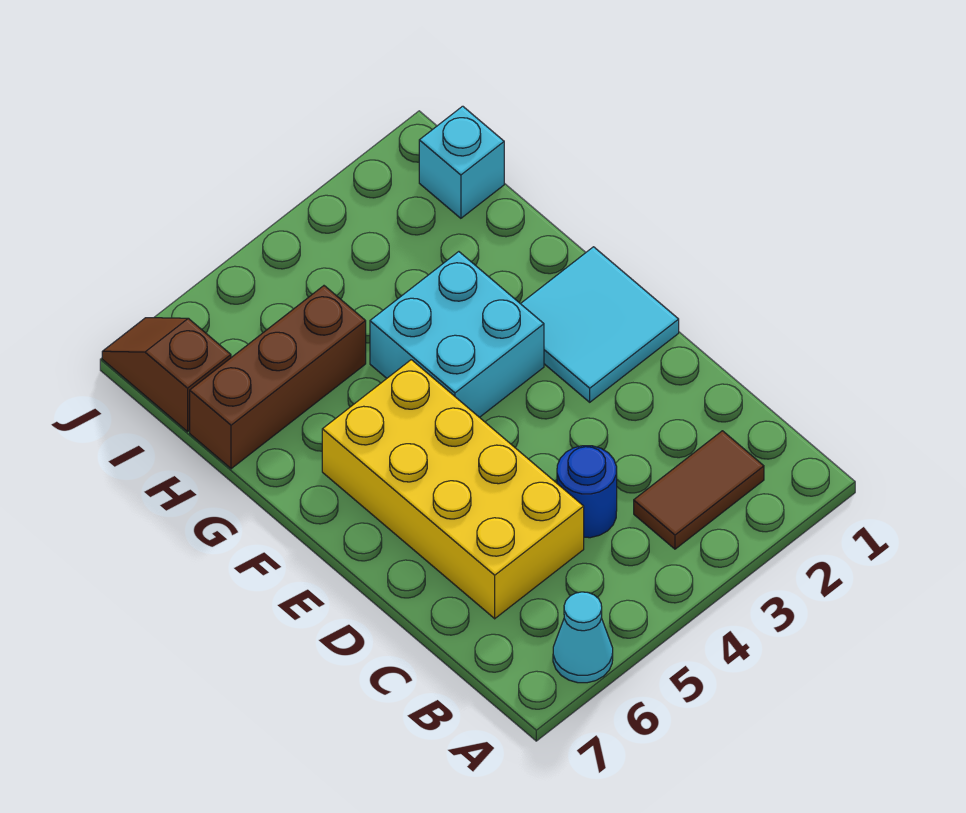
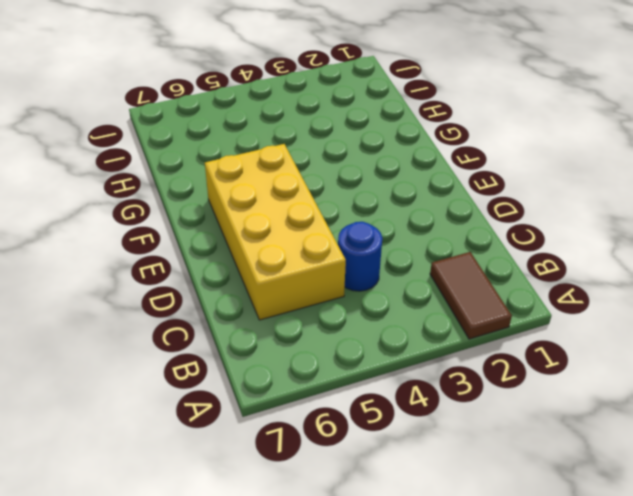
brown 1x2 tile [430,252,512,339] -> brown 1x2 tile turned to [634,431,764,549]
none -> cyan 1x1 cone [553,592,613,683]
none -> cyan 2x2 tile [521,247,679,402]

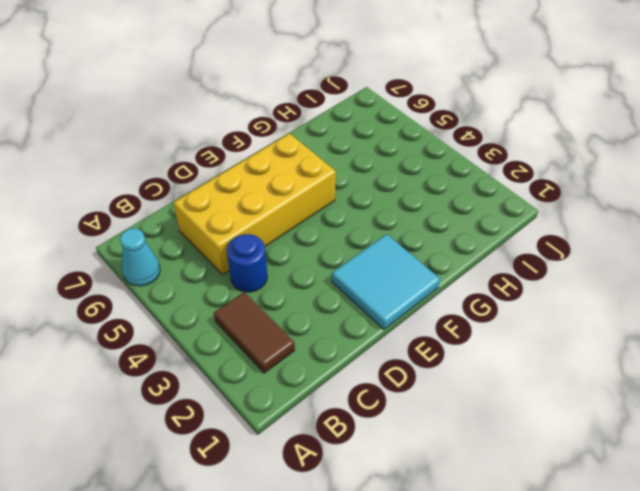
none -> cyan 2x2 brick [370,252,544,417]
none -> brown 1x3 brick [190,286,366,469]

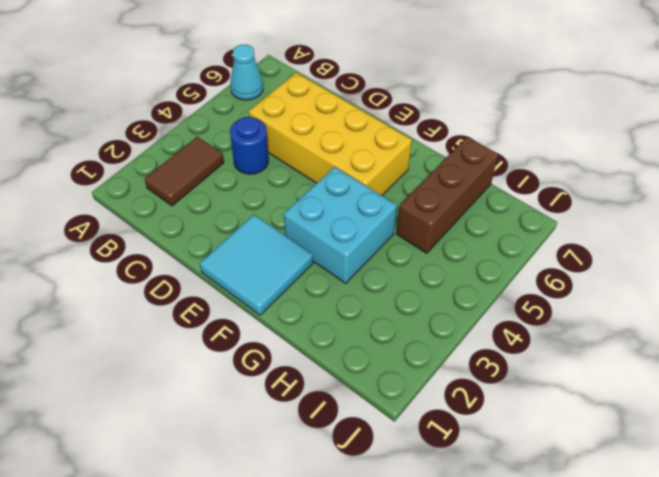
none -> cyan 1x1 brick [419,106,504,218]
none -> brown 1x2 slope [102,318,231,432]

